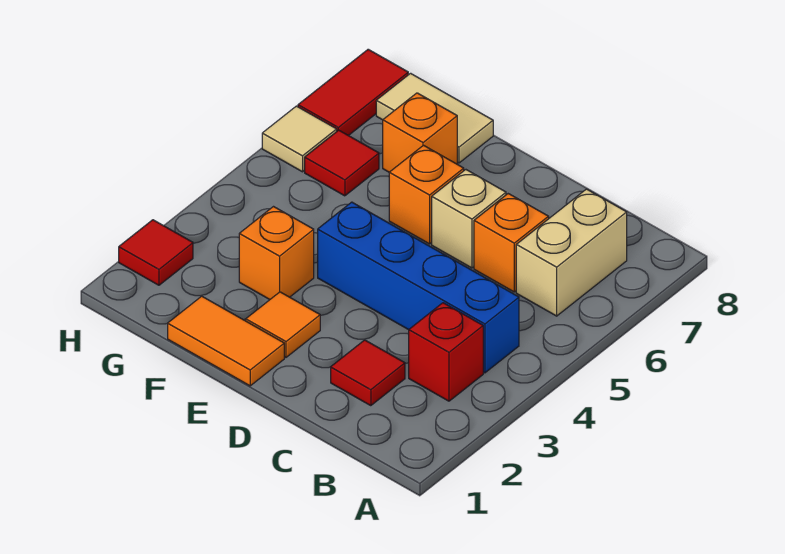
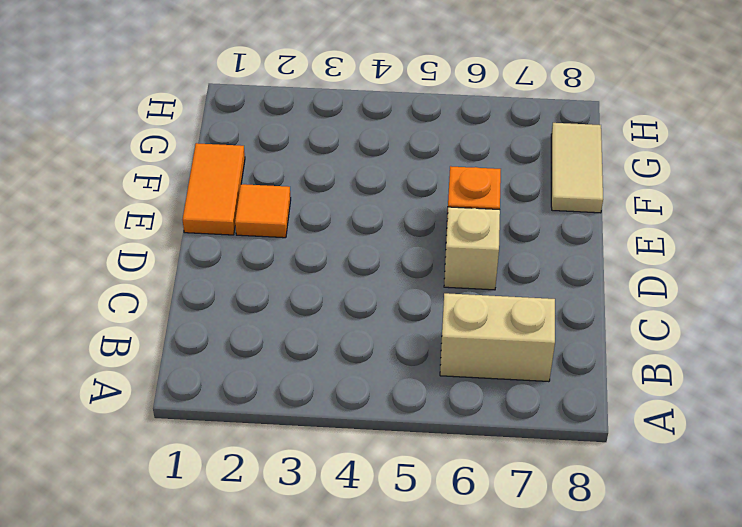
none -> red 1x1 brick [409,303,483,401]
none -> blue 1x4 brick [318,202,519,373]
none -> red 1x1 tile [331,340,405,406]

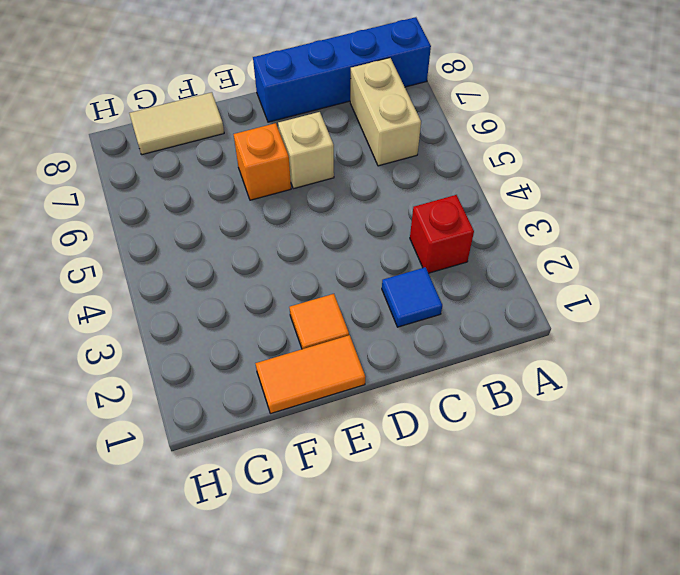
blue 1x4 brick [253,17,431,122] -> blue 1x4 brick moved to [318,202,519,373]
blue 1x1 tile [382,267,442,327] -> red 1x1 tile [331,340,405,406]
none -> orange 1x1 brick [474,194,549,292]
none -> orange 1x1 brick [239,207,314,300]
none -> orange 1x1 brick [383,93,457,172]

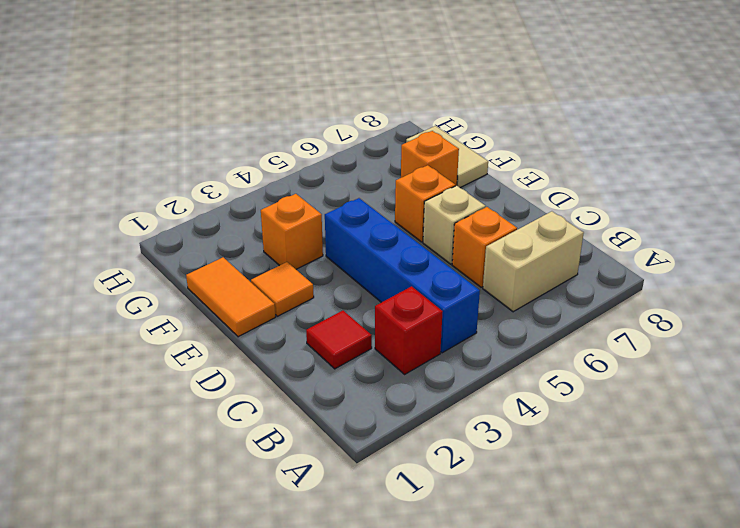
none -> red 1x1 tile [305,130,379,196]
none -> red 1x1 tile [119,220,193,285]
none -> tan 1x1 tile [262,106,337,172]

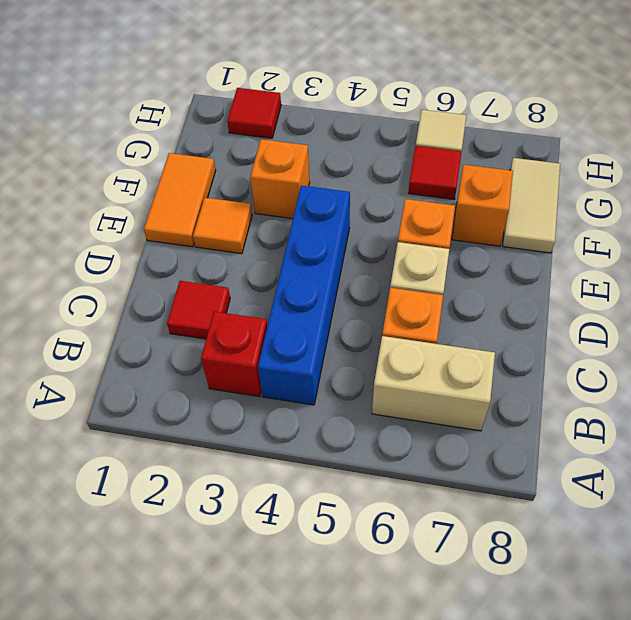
none -> red 1x2 tile [298,49,408,136]

